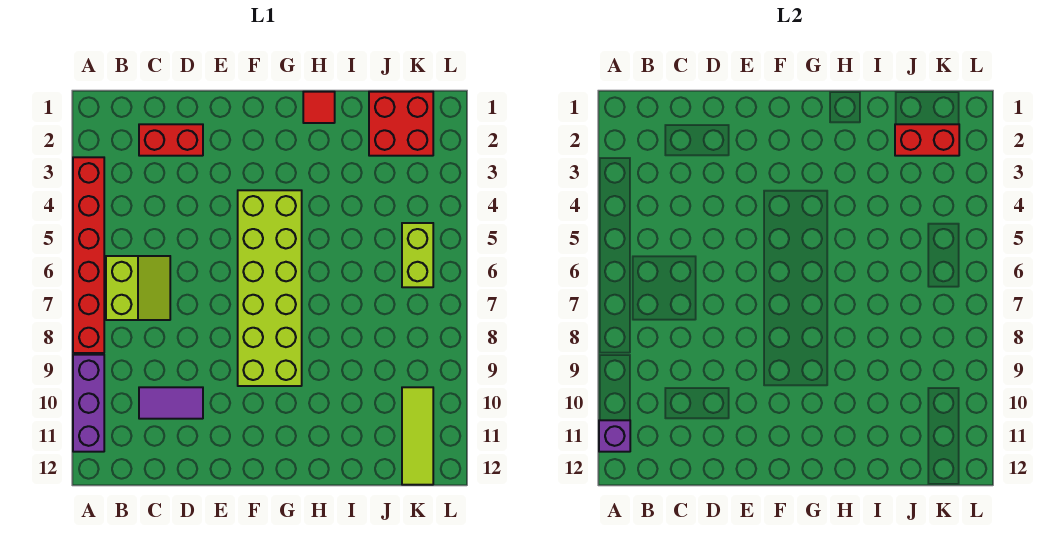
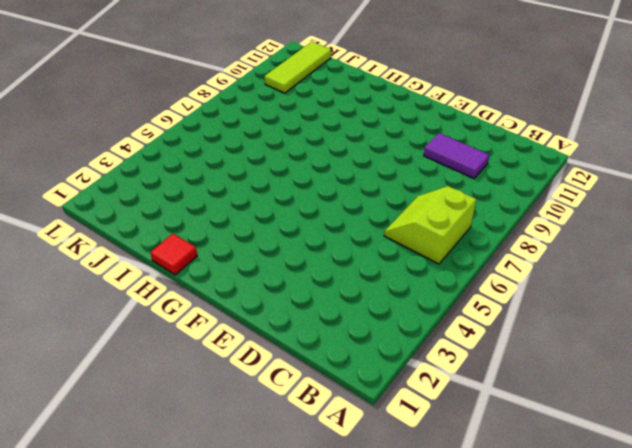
none -> red 1x6 brick [73,157,104,353]
none -> purple 1x3 brick [73,355,104,452]
none -> red 1x2 brick [139,124,203,156]

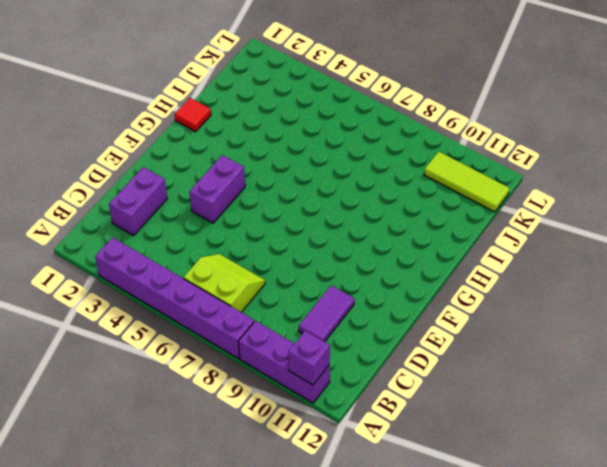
purple 1x6 brick [95,237,254,359] -> red 1x6 brick [73,157,104,353]
purple 1x2 brick [109,167,167,236] -> red 1x2 brick [139,124,203,156]
purple 1x2 brick [189,155,245,223] -> lime 2x6 brick [238,190,302,386]
none -> red 2x2 brick [369,92,433,156]
none -> lime 1x2 brick [402,223,433,287]
none -> red 1x2 brick [895,124,959,156]

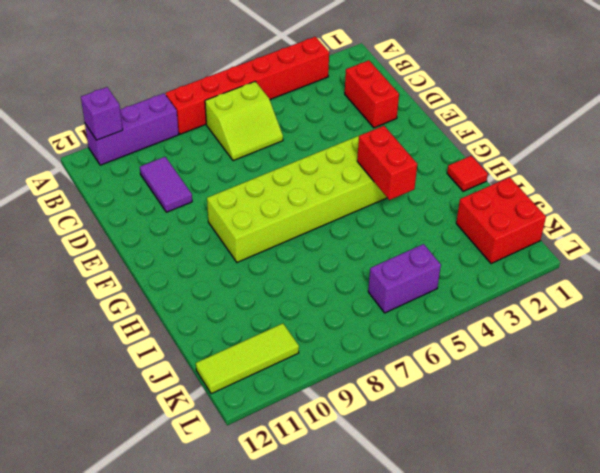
red 1x2 brick [357,126,417,200] -> red 1x2 brick moved to [895,124,959,156]
purple 1x2 brick [368,244,441,313] -> lime 1x2 brick [402,223,433,287]

